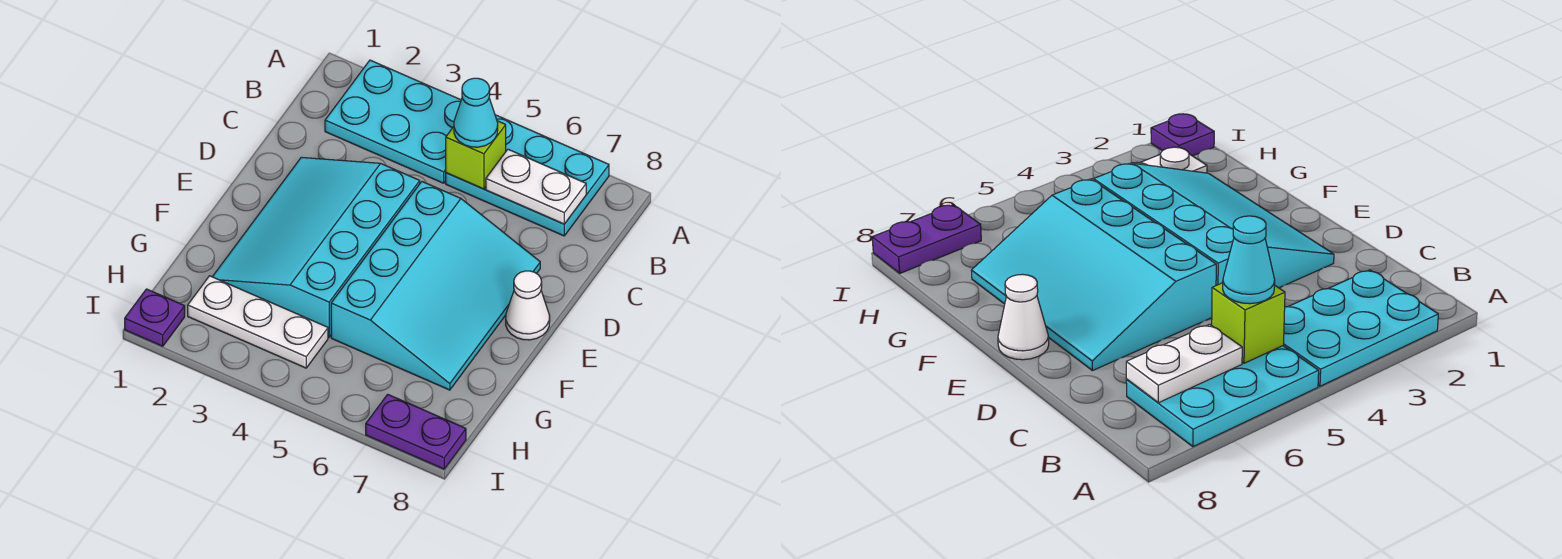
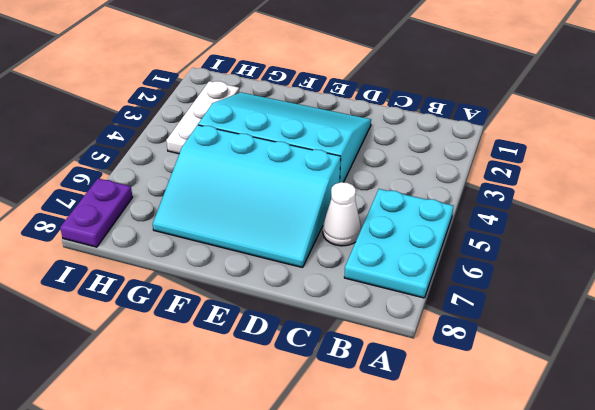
white 1x1 cone [323,182,361,246] -> white 1x1 cone moved to [506,271,550,340]
none -> cyan 2x3 plate [325,60,461,183]
none -> purple 1x1 plate [125,289,185,346]

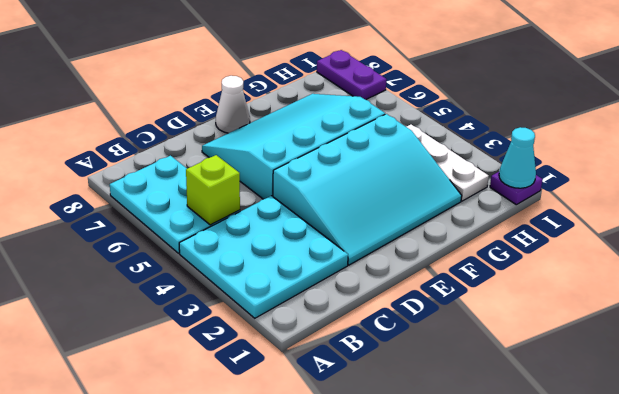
cyan 3x3 plate [179,196,348,318] -> cyan 2x3 plate [325,60,461,183]
cyan 1x1 cone [499,127,536,188] -> cyan 1x1 cone moved to [454,78,498,147]
none -> white 1x2 plate [486,149,586,224]

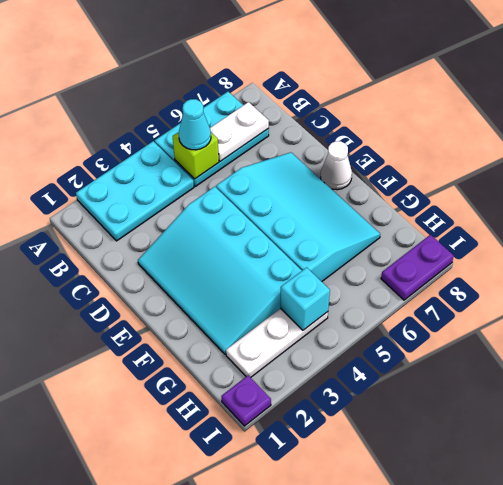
cyan 1x1 brick [280,267,330,330] -> none

